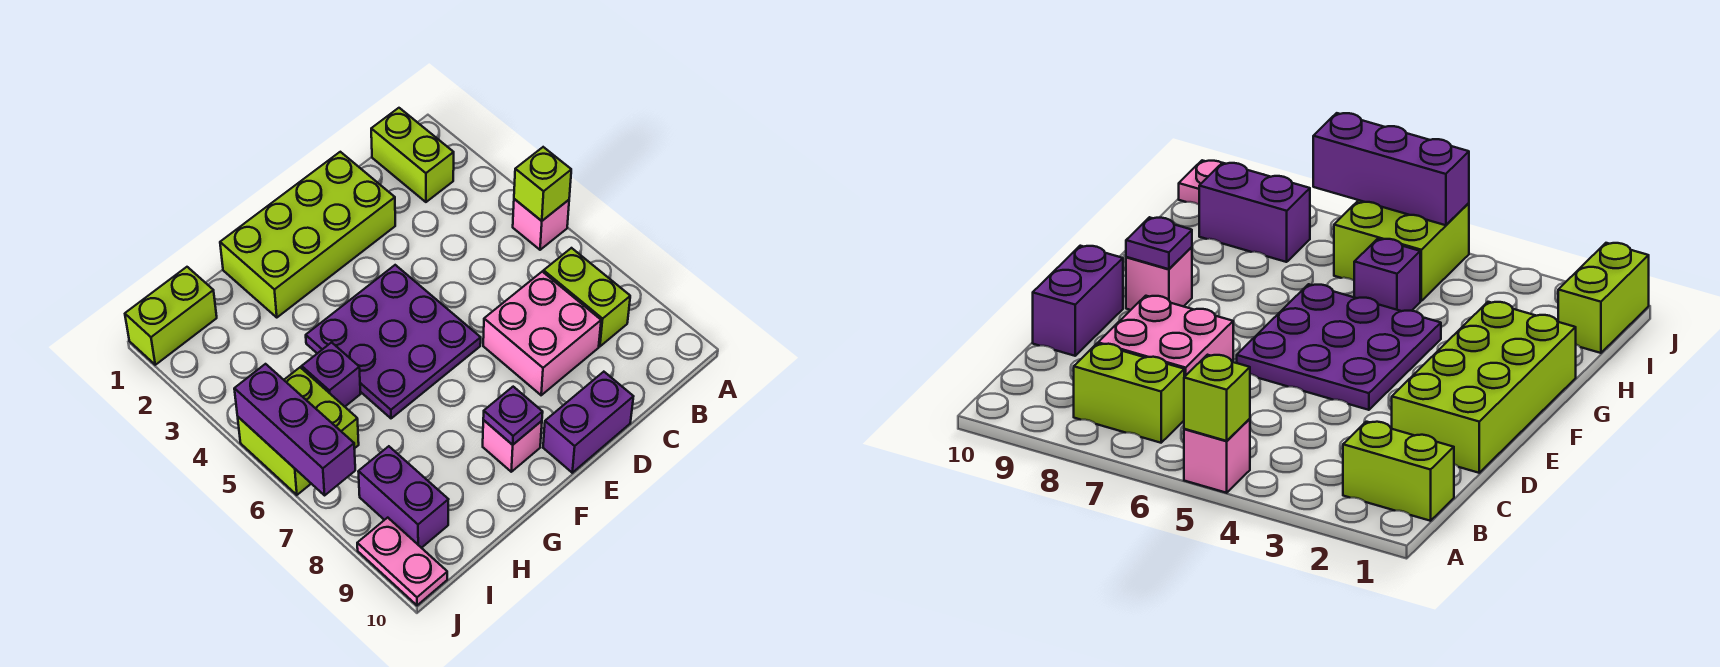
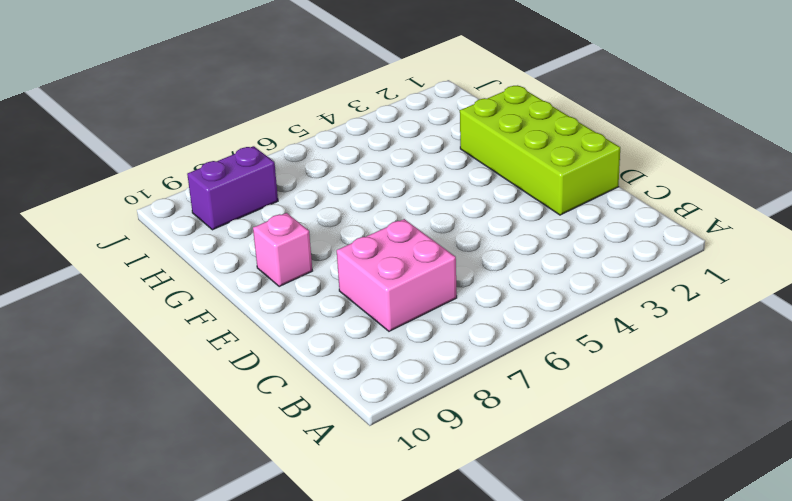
none -> pink 1x1 brick [513,199,569,250]
none -> lime 1x2 brick [371,108,454,202]
none -> lime 1x2 brick [544,248,630,346]

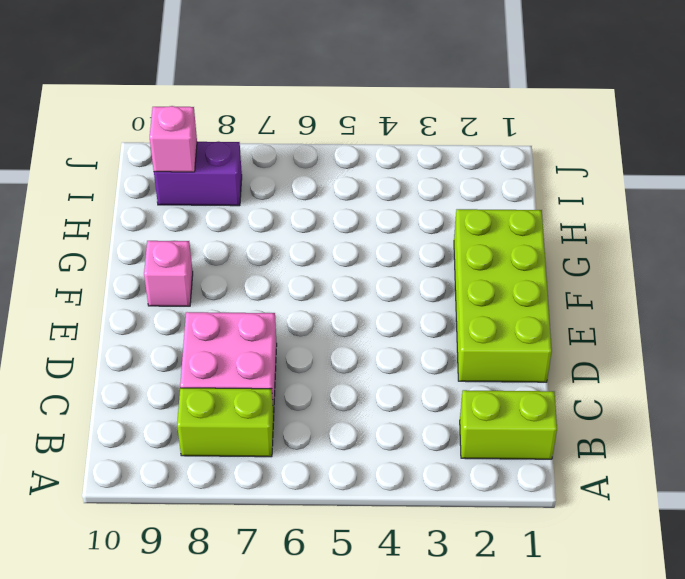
pink 1x1 brick [150,106,197,172] -> pink 1x1 brick moved to [513,199,569,250]
none -> purple 1x2 brick [543,372,633,473]
none -> purple 3x3 plate [306,265,481,418]
none -> purple 1x1 brick [302,342,360,407]

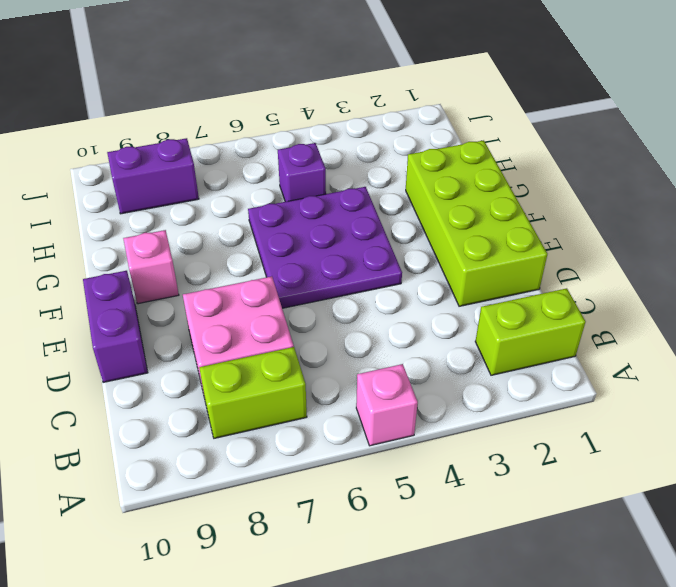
none -> lime 1x2 brick [125,267,217,365]
none -> lime 2x2 brick [238,367,359,495]
none -> pink 1x2 plate [357,518,447,605]

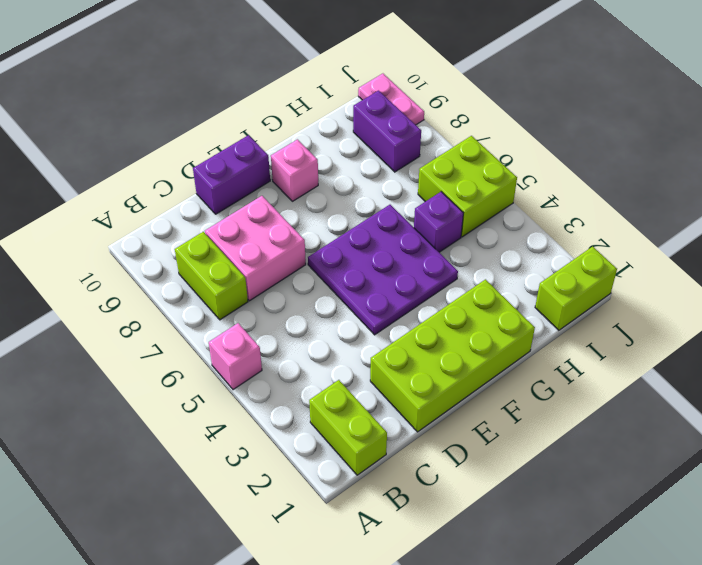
none -> lime 1x1 brick [514,147,571,221]
none -> purple 1x1 plate [483,387,543,445]
none -> purple 1x3 brick [234,364,355,495]

